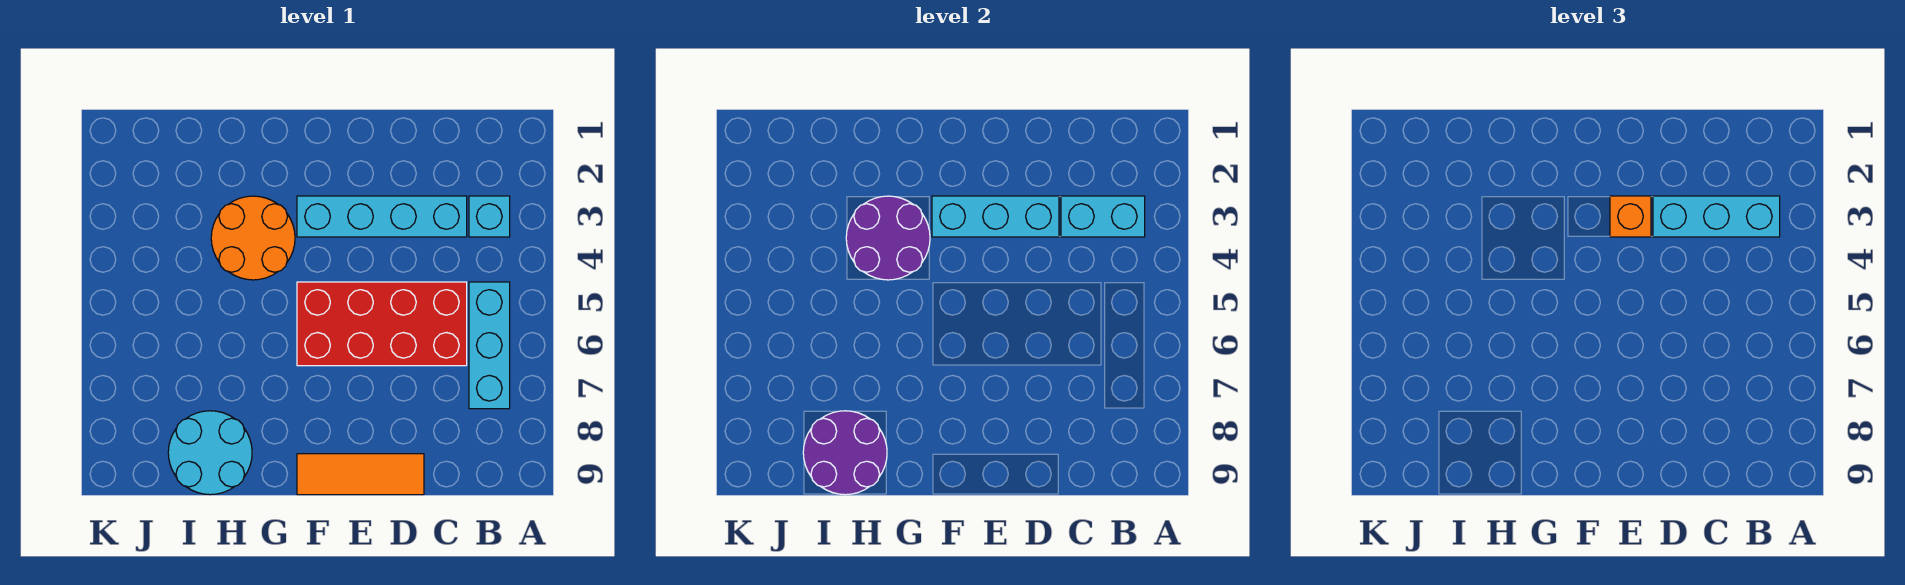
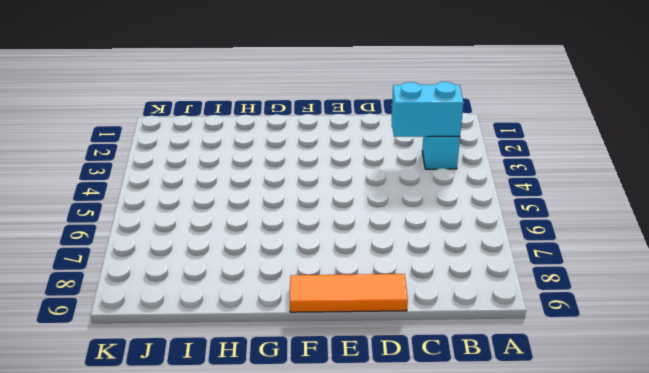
none -> cyan 1x3 brick [469,282,510,409]
none -> cyan 1x4 brick [297,196,467,237]
none -> red 2x4 brick [297,282,467,366]

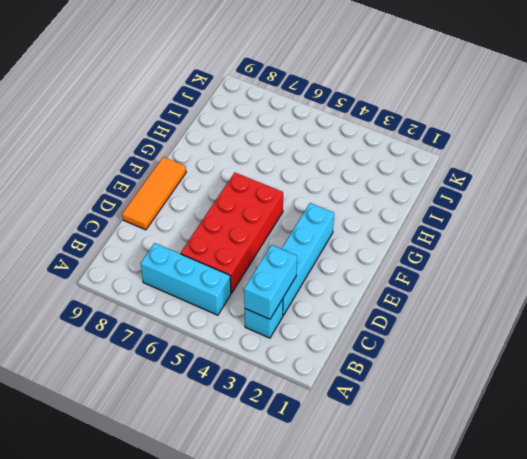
none -> orange 2x2 round brick [211,196,295,280]
none -> cyan 2x2 round brick [168,411,252,495]
none -> cyan 1x3 brick [932,196,1059,237]

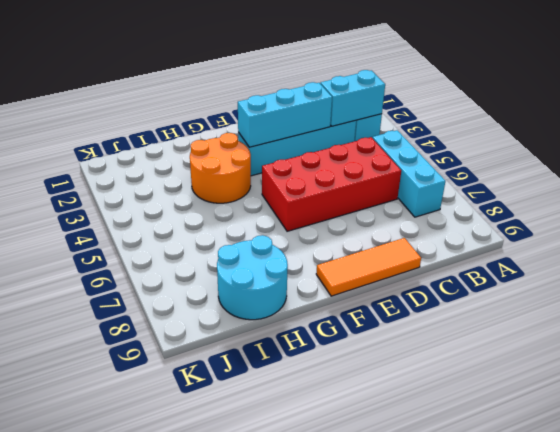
none -> purple 2x2 round brick [846,196,930,280]
none -> purple 2x2 round brick [803,411,887,495]
none -> cyan 1x3 brick [1653,196,1780,237]

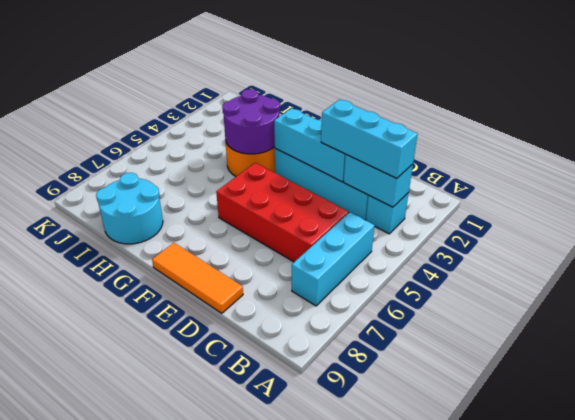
none -> purple 2x2 round brick [803,411,887,495]
none -> orange 1x1 brick [1610,196,1651,237]

